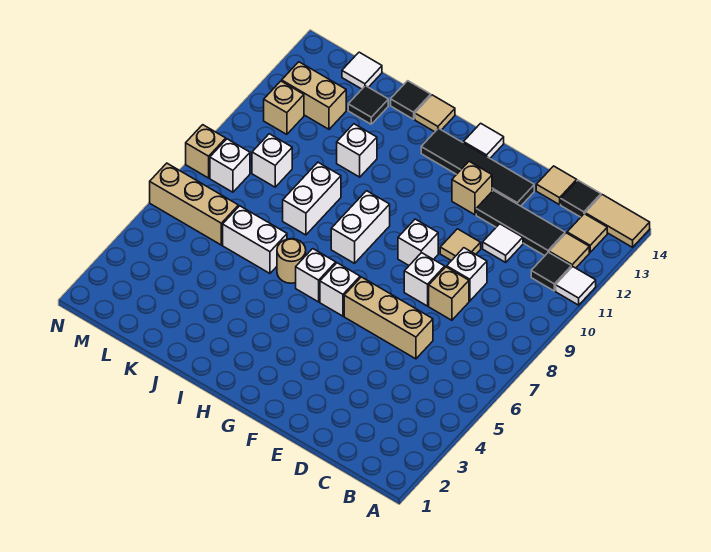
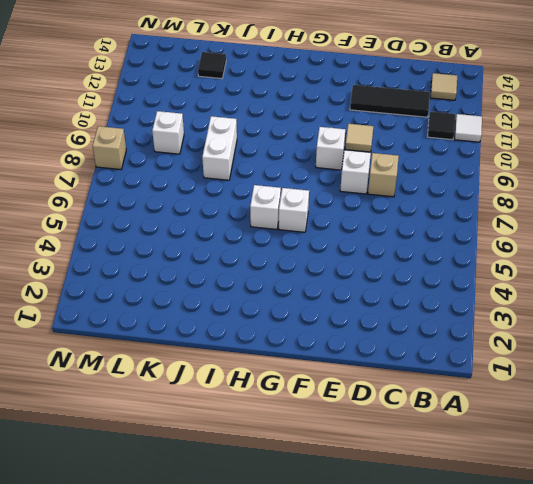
none -> tan 1x2 tile [585,195,650,247]
none -> tan 1x1 tile [549,233,589,268]
none -> black 1x1 tile [561,180,601,217]
none -> tan 1x3 brick [344,277,433,359]

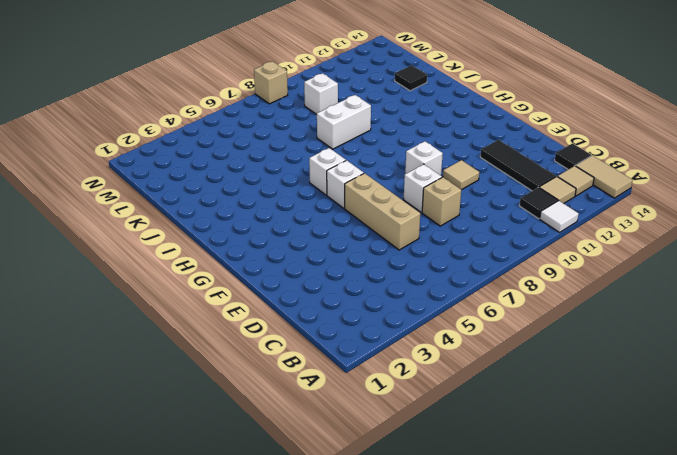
none -> white 1x1 brick [447,248,487,301]
none -> white 1x1 tile [483,224,523,262]
none -> tan 1x1 tile [536,166,577,205]
none -> black 1x4 tile [421,128,534,206]

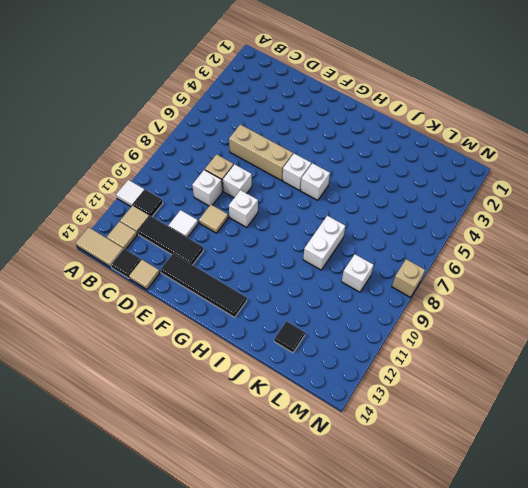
none -> tan 1x1 brick [452,162,492,215]
none -> white 1x1 tile [463,123,504,158]
none -> white 1x2 brick [331,191,390,263]
none -> tan 1x1 round brick [277,239,306,283]

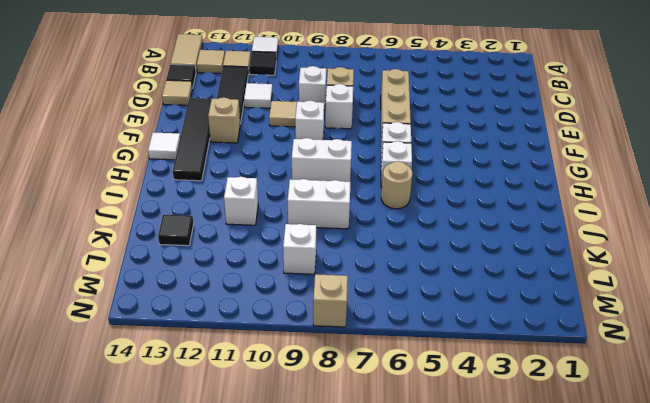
none -> tan 1x1 tile [415,95,455,132]
none -> white 1x2 brick [223,206,287,273]
none -> black 1x1 tile [391,81,431,119]
none -> tan 1x3 brick [150,163,238,245]

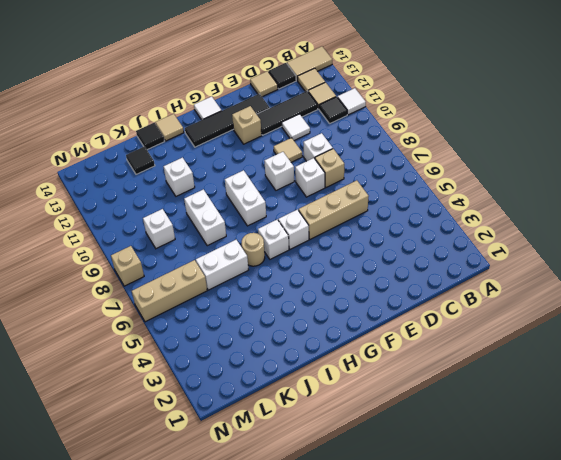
none -> tan 1x2 brick [282,62,346,129]
none -> white 1x1 tile [342,52,382,89]
none -> white 1x1 brick [210,139,250,192]
none -> tan 1x1 brick [264,81,304,134]

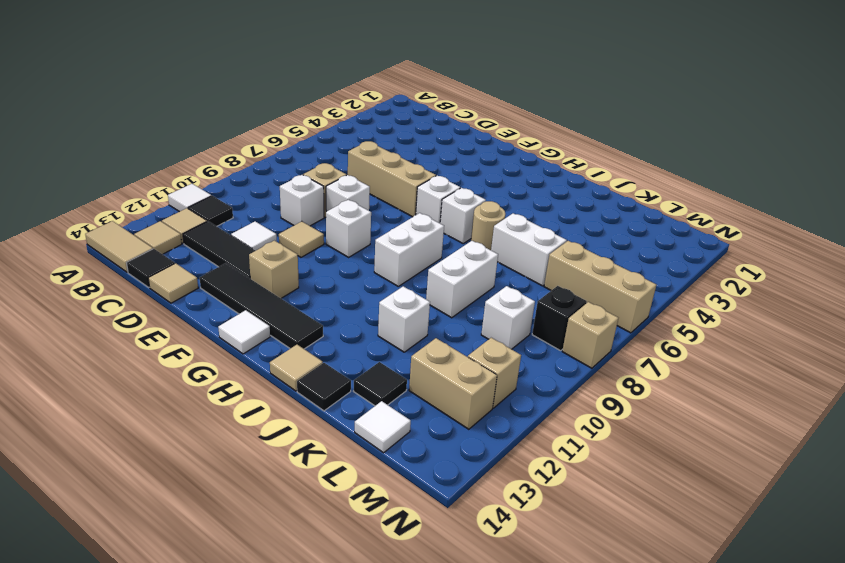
black 1x1 brick [532,286,587,351] -> white 1x1 brick [210,139,250,192]

